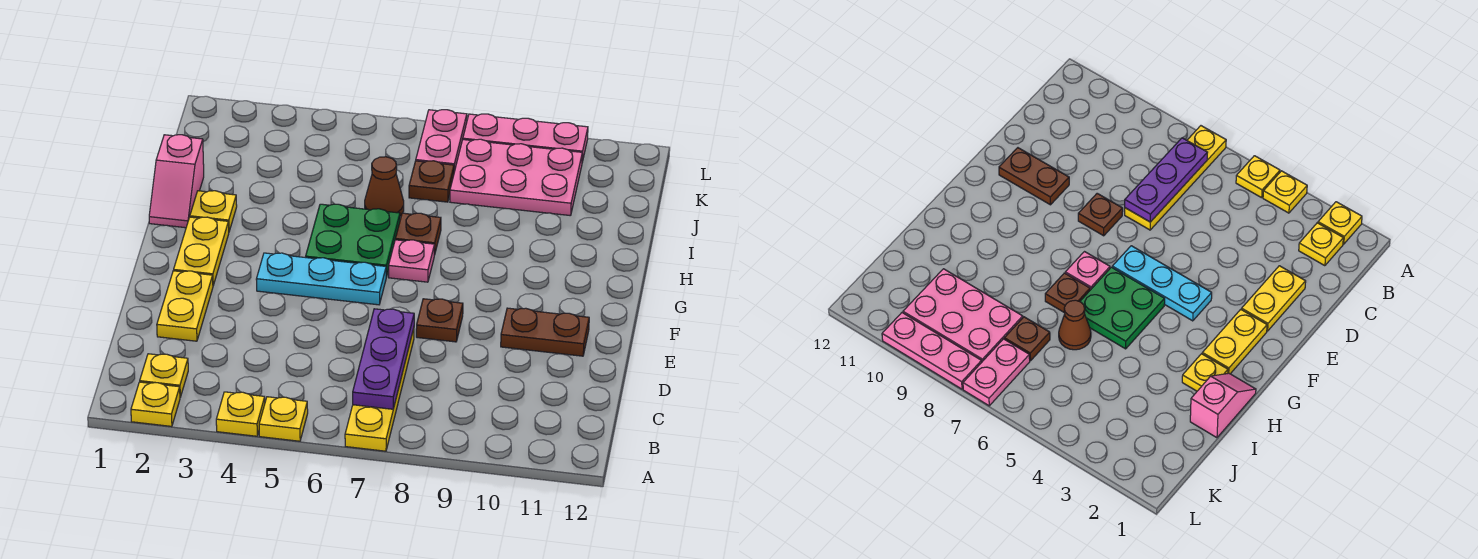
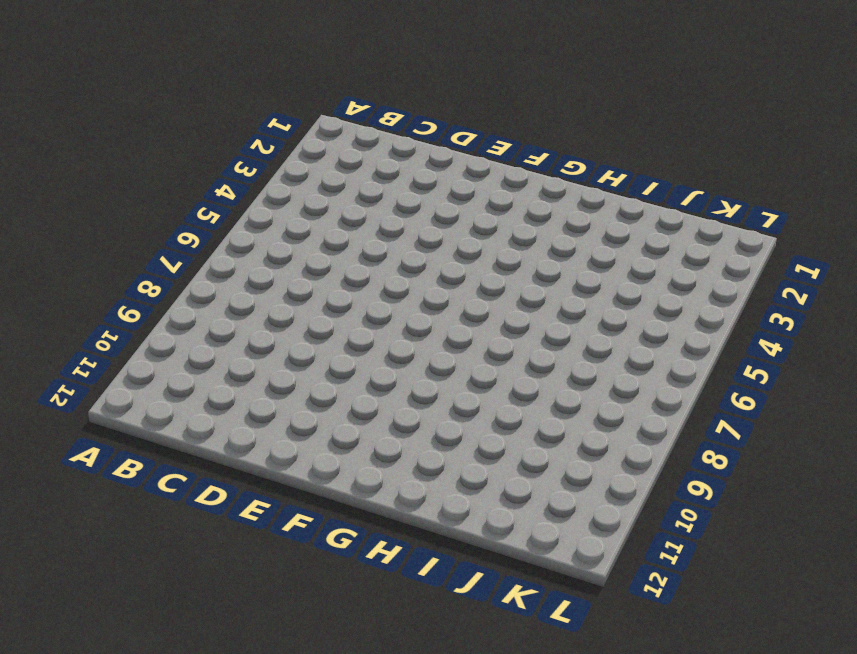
none -> yellow 1x1 plate [131,382,180,426]
none -> yellow 1x1 plate [216,392,265,436]
none -> yellow 1x1 plate [259,397,308,441]

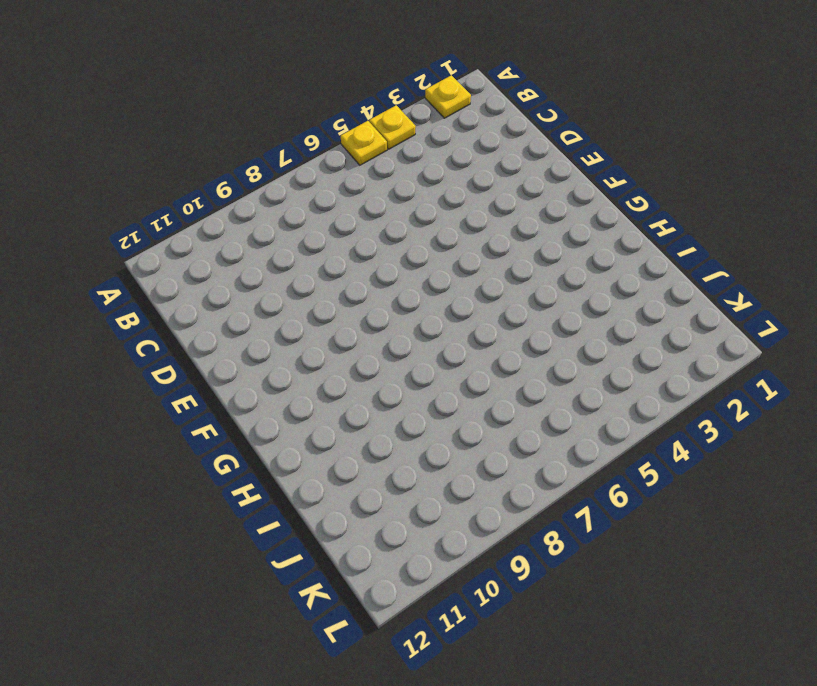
none -> yellow 1x4 plate [345,329,414,451]
none -> yellow 1x1 plate [140,354,188,397]
none -> yellow 1x2 plate [157,271,213,341]

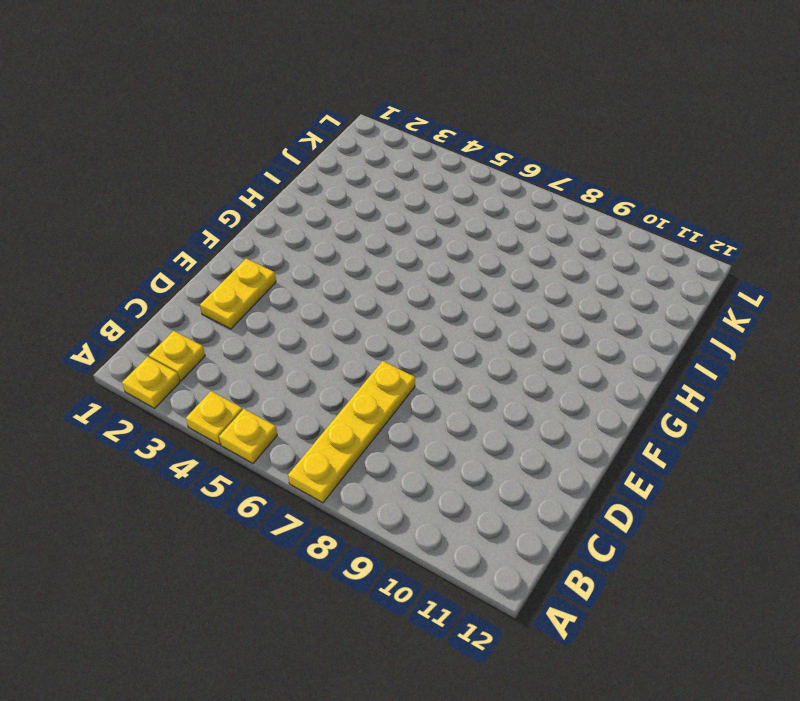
none -> brown 1x1 plate [416,299,463,342]
none -> brown 1x2 plate [501,308,589,356]
none -> yellow 1x2 plate [174,217,229,285]

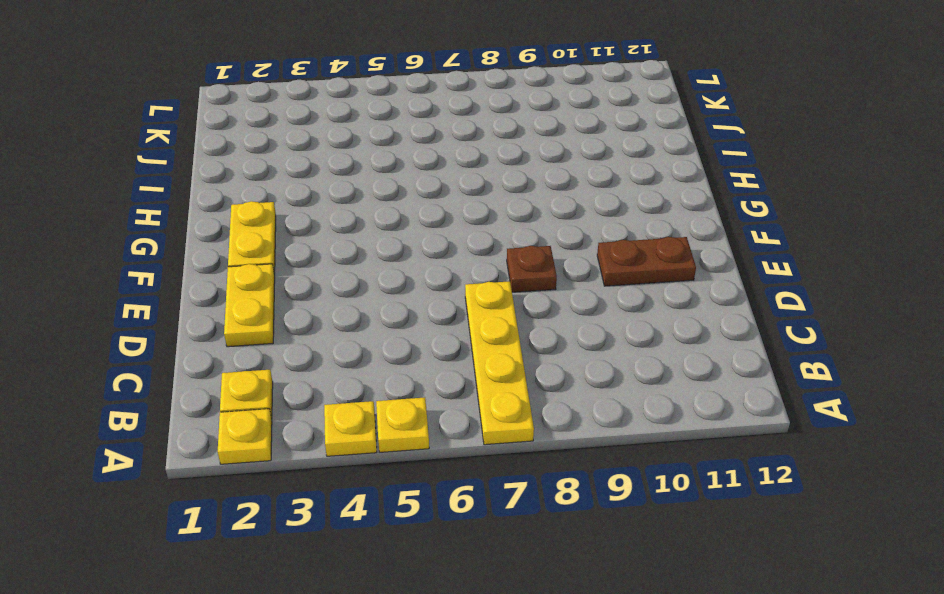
none -> cyan 1x3 plate [256,253,386,305]
none -> green 2x2 plate [306,204,400,277]
none -> pink 1x1 plate [389,240,435,282]

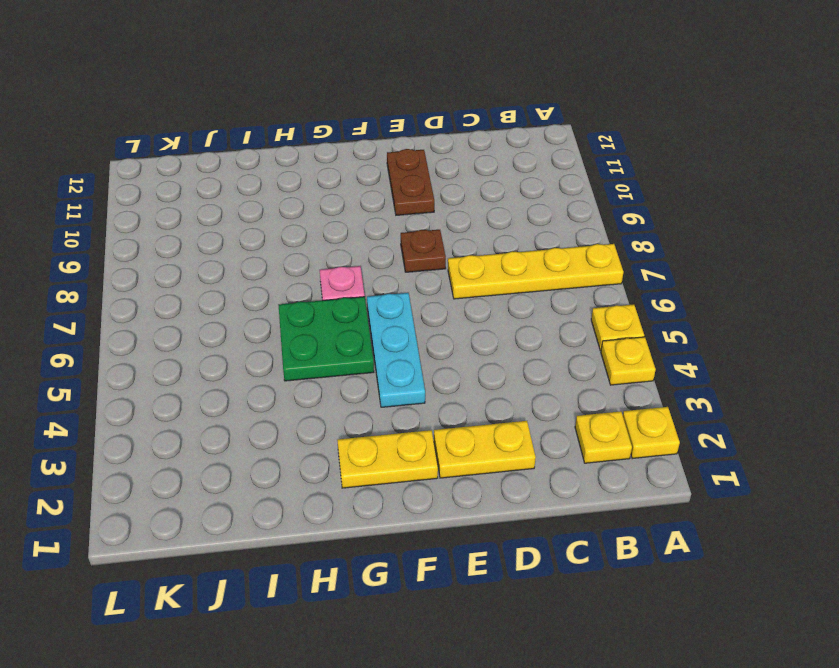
none -> pink 1x2 slope [149,135,204,228]
none -> yellow 1x1 plate [190,191,237,231]
none -> brown 1x1 plate [395,213,441,255]

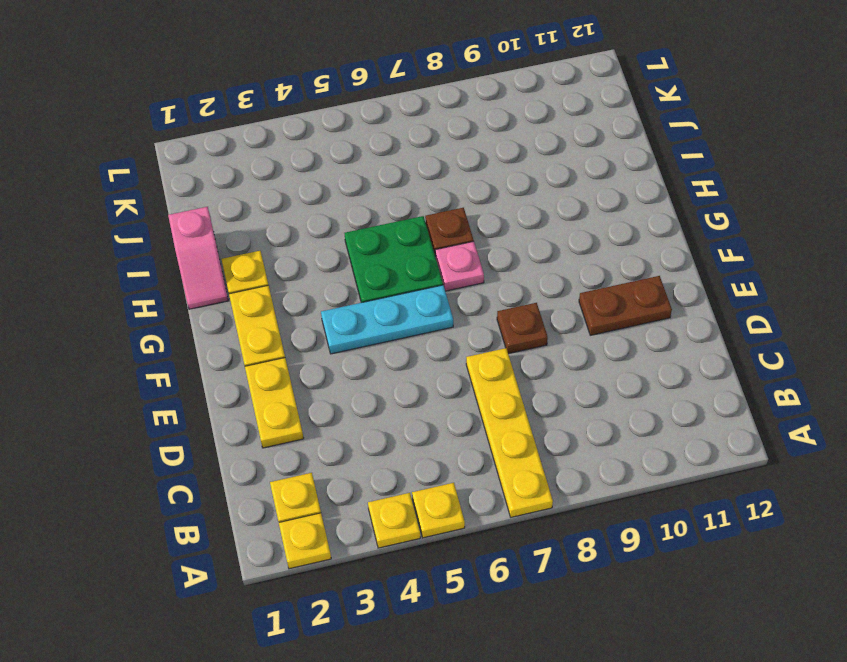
none -> brown 1x1 cone [365,157,404,216]
none -> brown 1x1 plate [409,161,454,202]
none -> pink 2x3 plate [450,139,582,216]

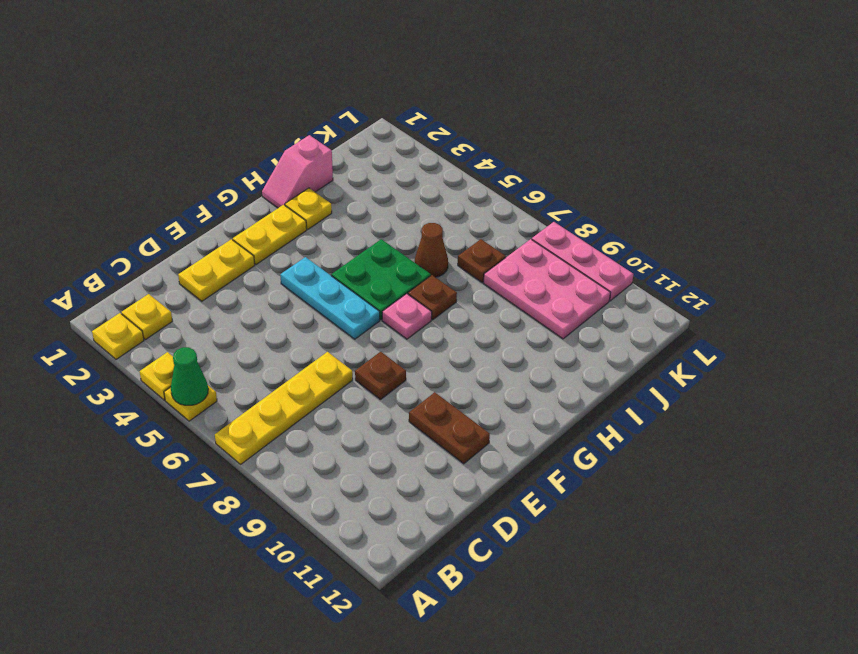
green 1x1 cone [171,347,208,405] -> none
none -> pink 1x2 plate [416,110,467,172]
none -> purple 1x3 plate [353,309,414,409]

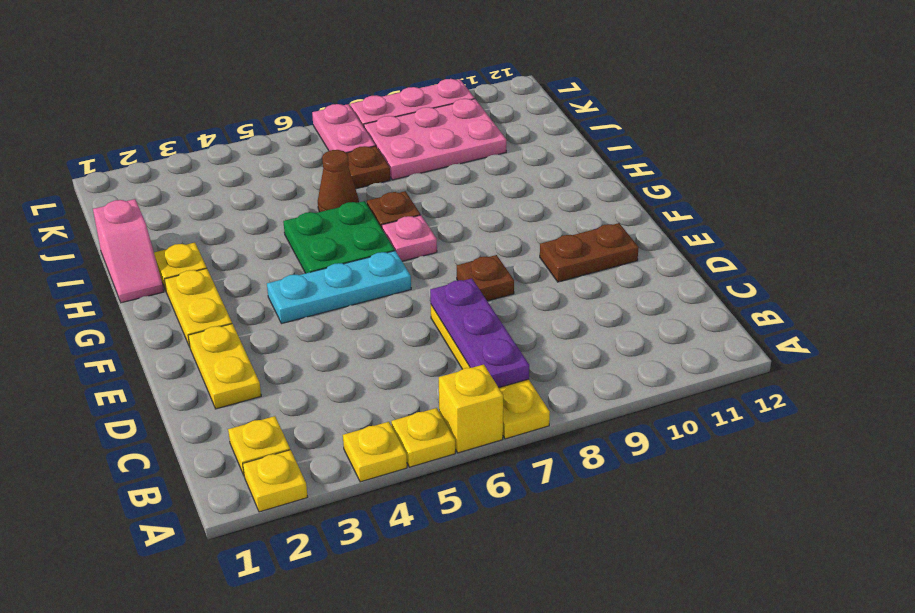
yellow 1x1 brick [439,364,503,453] -> none

